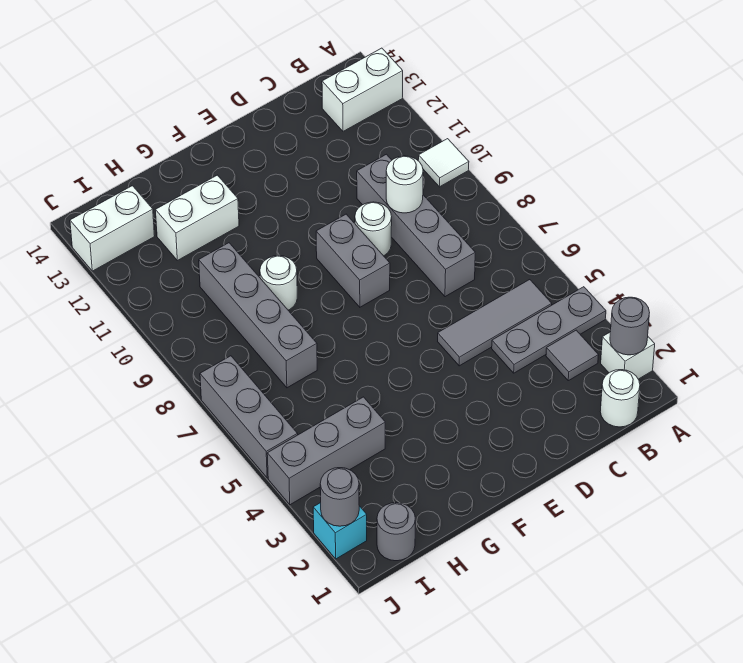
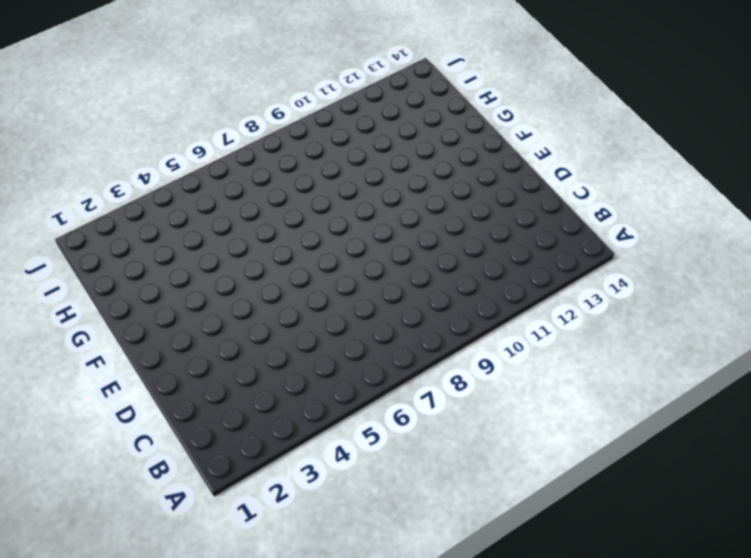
none -> white 1x1 brick [601,332,655,379]
none -> grey 1x3 plate [492,287,606,373]
none -> white 1x1 tile [418,139,469,187]

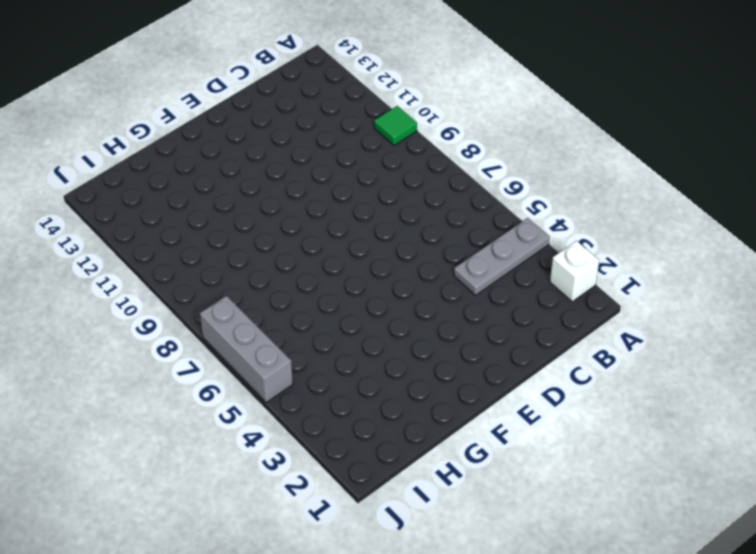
green 1x1 tile [374,106,417,145] -> white 1x1 tile [418,139,469,187]
none -> white 1x2 brick [322,48,403,131]
none -> white 1x1 round brick [600,370,640,427]
none -> grey 1x1 tile [546,330,598,381]

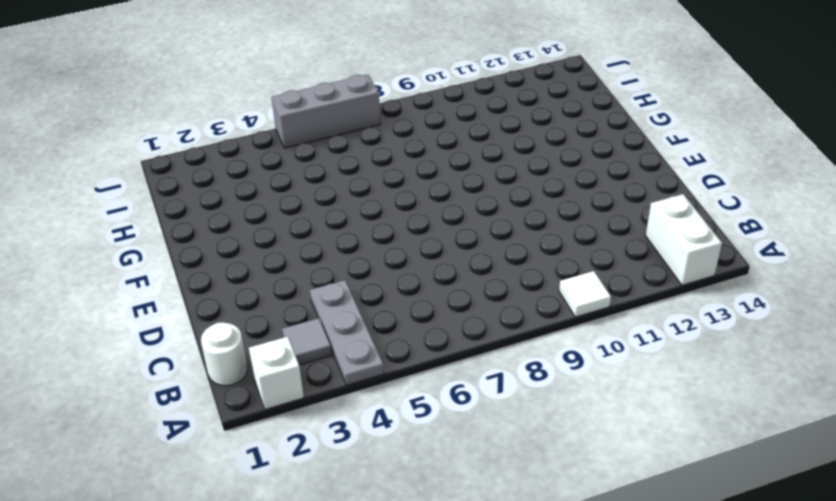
none -> grey 1x3 tile [438,280,552,366]
none -> grey 1x4 brick [357,154,475,297]
none -> white 1x1 round brick [355,202,392,256]

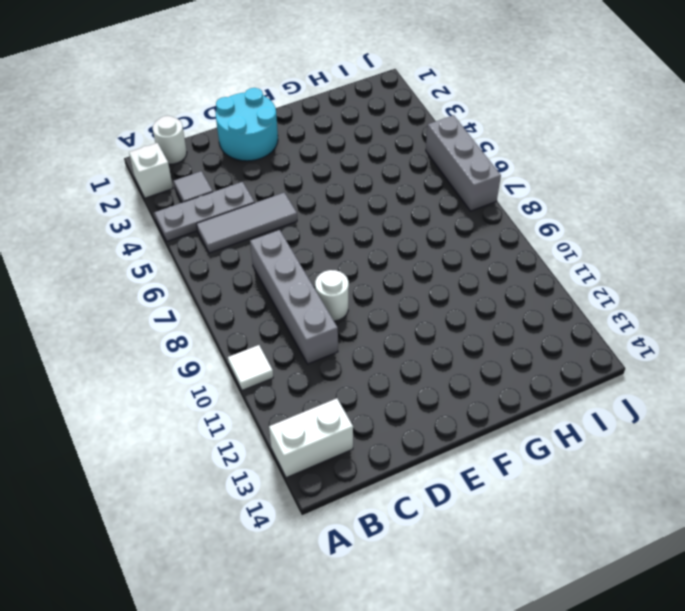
cyan 2x2 round brick [216,88,278,161] -> none
none -> grey 1x2 brick [316,214,390,307]
none -> white 1x1 round brick [260,256,297,310]
none -> white 1x2 brick [156,175,239,261]

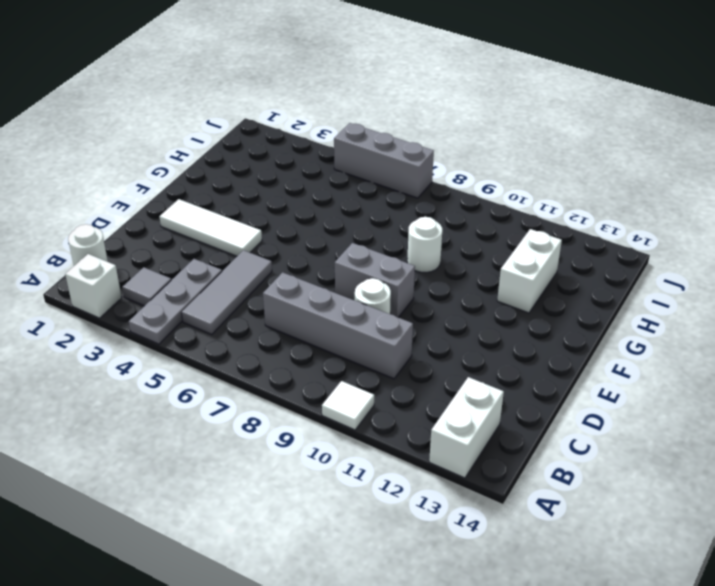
white 1x3 tile [159,199,262,256] -> none
none -> grey 1x3 brick [267,397,385,505]
none -> grey 1x4 brick [199,243,317,388]
none -> grey 1x1 round brick [377,503,415,561]

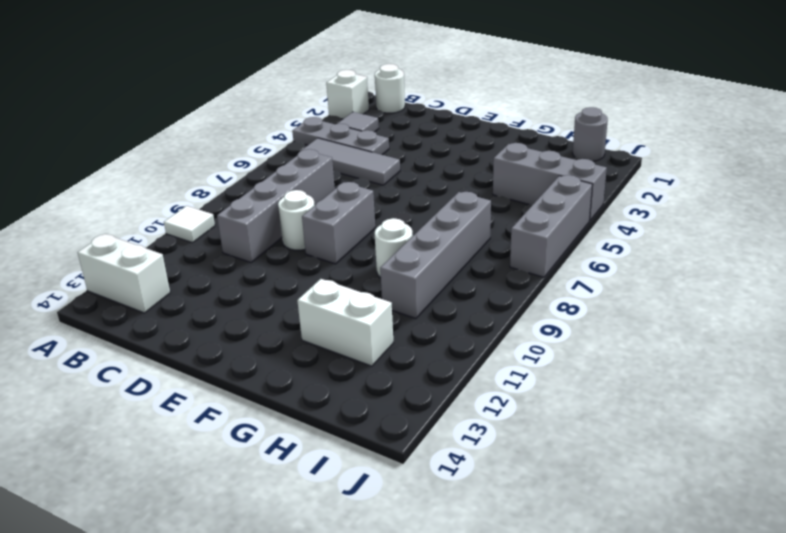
none -> white 1x2 brick [70,186,155,271]
none -> cyan 1x1 brick [313,503,367,559]
none -> grey 1x1 round brick [610,297,650,355]

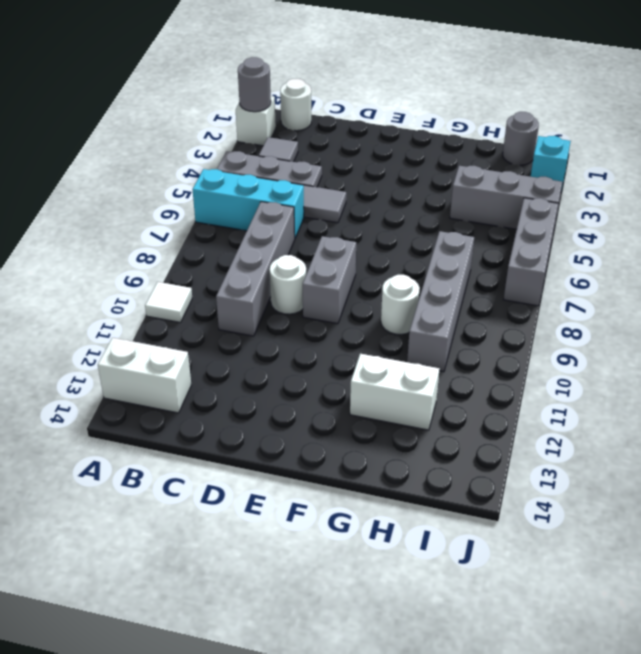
cyan 1x3 brick [192,169,304,238] -> none
none -> white 1x2 brick [70,186,155,271]
none -> white 1x1 round brick [386,156,423,213]
none -> grey 1x1 round brick [320,468,359,526]

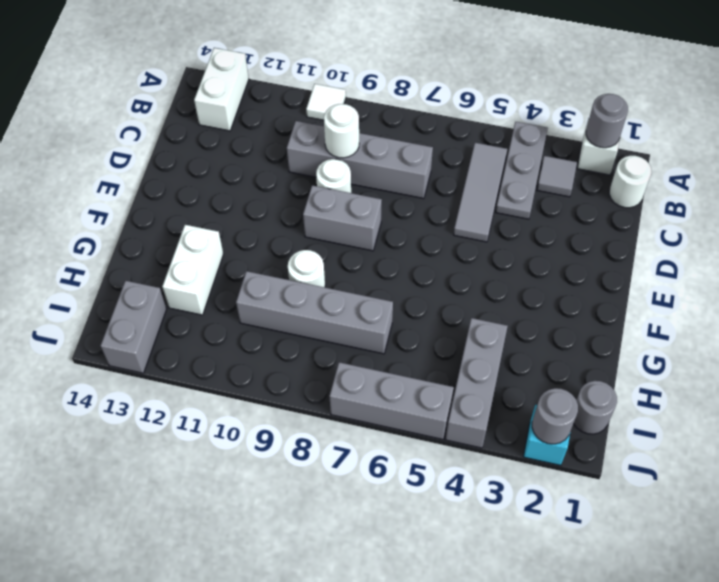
grey 1x2 brick [100,281,166,373] -> white 1x2 brick [70,186,155,271]

